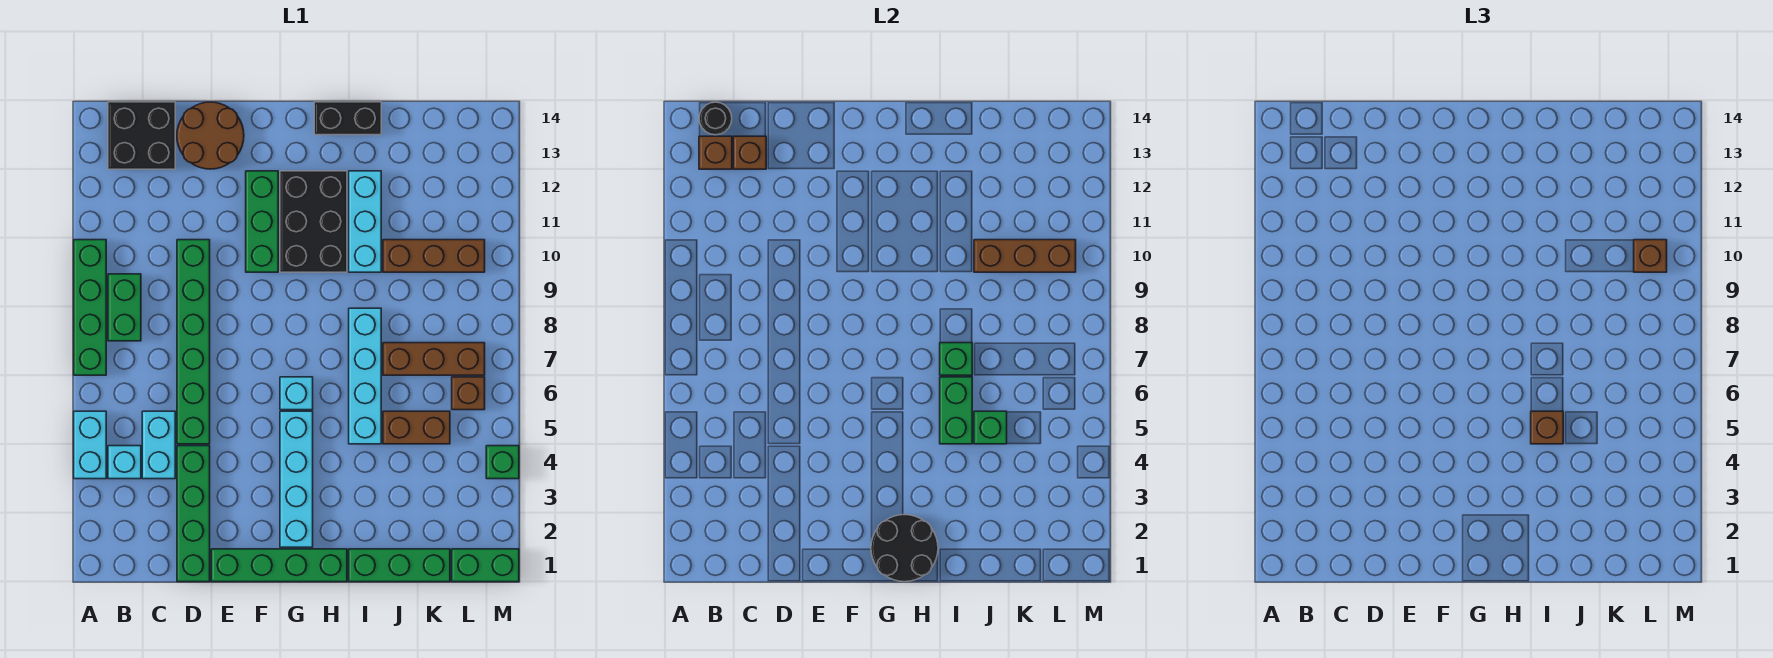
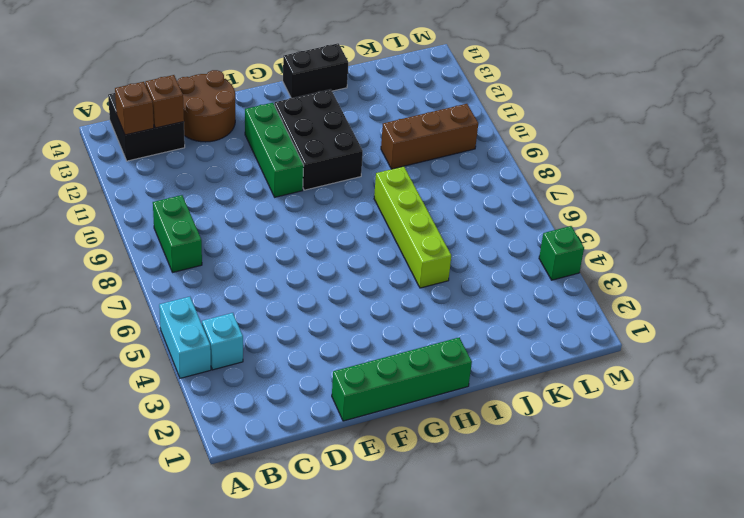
lime 1x4 brick [374,166,451,288] -> cyan 1x4 brick [349,308,381,444]
none -> green 1x4 brick [74,240,106,375]
none -> cyan 1x2 brick [142,411,175,479]
none -> green 1x4 brick [177,446,210,582]
none -> green 1x6 brick [177,240,210,444]

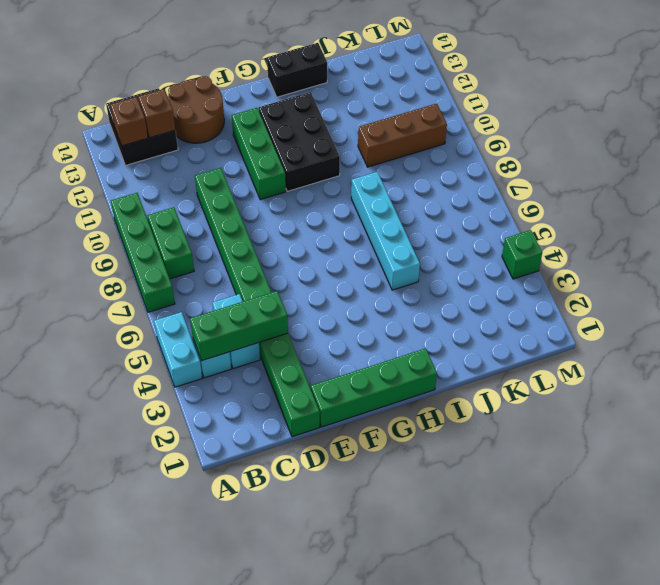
green 1x3 brick [190,291,288,361] -> green 1x3 brick moved to [349,549,450,582]
none -> cyan 1x4 brick [280,411,313,547]
none -> cyan 1x1 brick [280,377,313,410]
none -> cyan 1x3 brick [349,171,381,272]
none -> brown 1x2 brick [383,411,450,444]

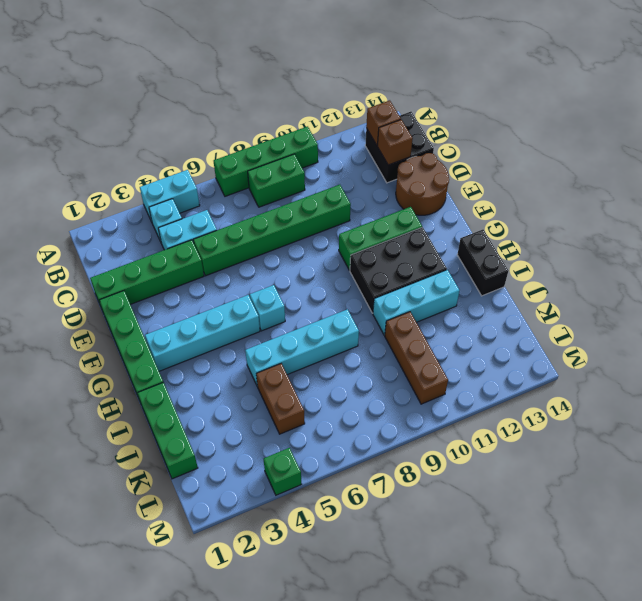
none -> brown 1x3 brick [383,343,485,375]
none -> green 1x2 brick [452,549,519,582]
none -> brown 1x1 brick [452,377,485,410]
none -> black 1x1 round brick [699,102,732,135]

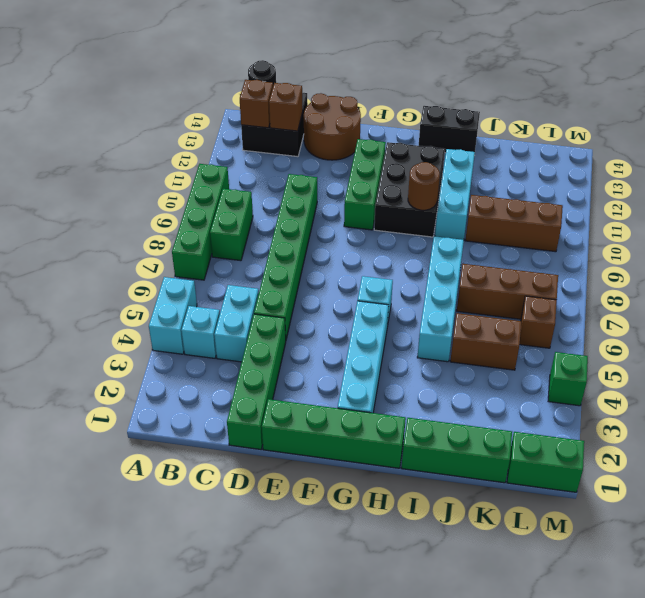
brown 1x1 round brick [408,162,440,210] -> none
none -> black 2x2 round brick [871,515,938,582]
none -> green 1x2 brick [940,377,972,444]
none -> green 1x1 brick [940,343,972,375]
none -> green 1x1 brick [974,411,1007,444]

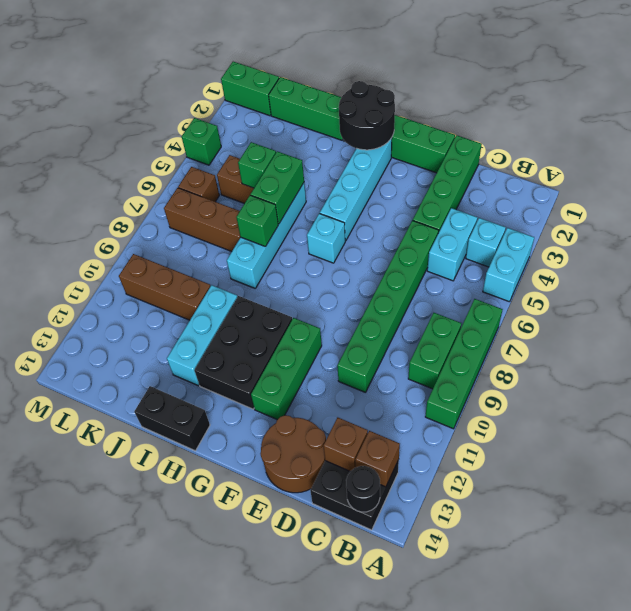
none -> brown 1x3 brick [974,240,1076,272]
none -> brown 1x1 brick [1531,411,1563,444]
none -> brown 1x1 brick [1634,240,1667,272]

